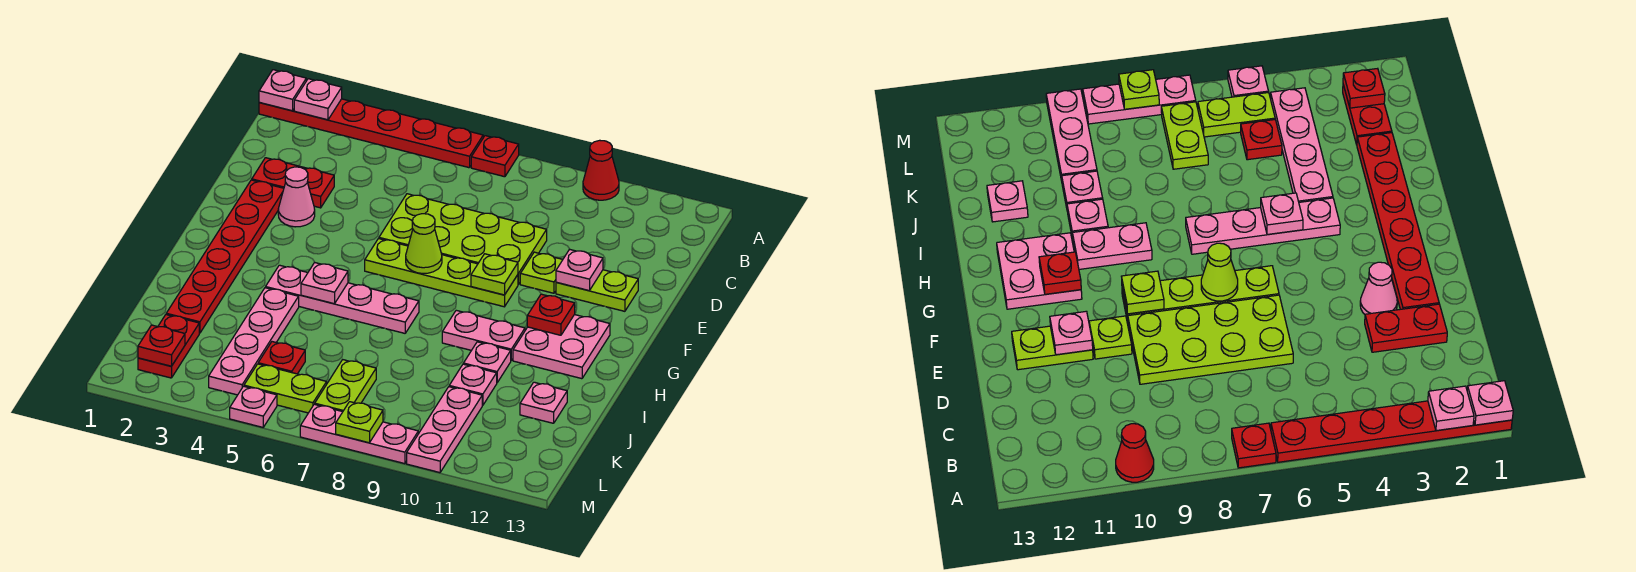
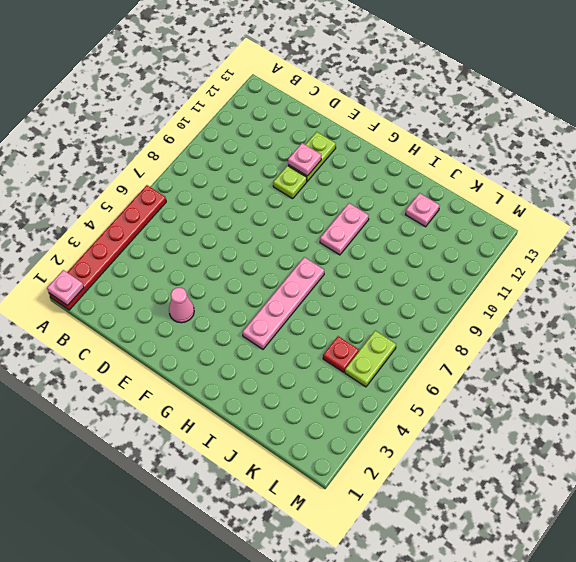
none -> red 1x1 plate [471,136,519,177]
none -> red 1x1 cone [583,140,619,200]
none -> red 1x2 plate [252,158,334,208]
none -> lime 2x4 plate [379,194,547,284]

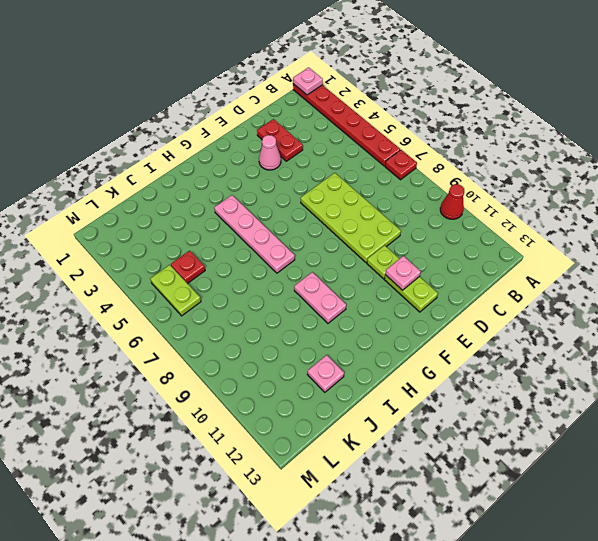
none -> red 1x6 plate [166,180,284,333]
none -> lime 1x4 plate [365,239,518,307]
none -> pink 2x2 plate [513,315,610,379]
none -> pink 1x4 plate [209,288,299,395]

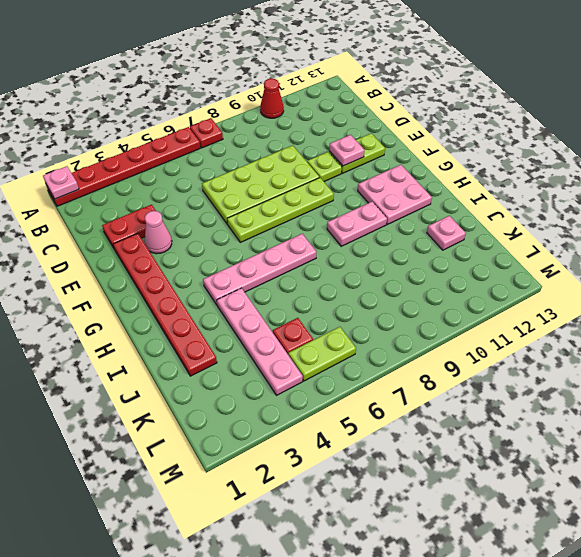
none -> pink 1x1 plate [464,342,511,382]
none -> pink 1x1 plate [449,364,497,405]
none -> red 1x2 plate [138,315,199,378]
none -> lime 1x2 plate [315,360,376,412]

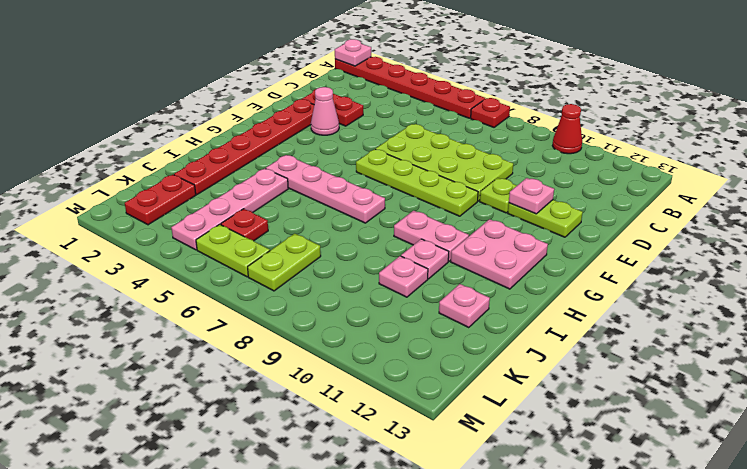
none -> pink 1x3 plate [407,387,482,473]
none -> pink 1x1 plate [230,386,277,427]
none -> pink 1x3 plate [300,404,418,464]
none -> pink 1x1 plate [294,79,342,120]

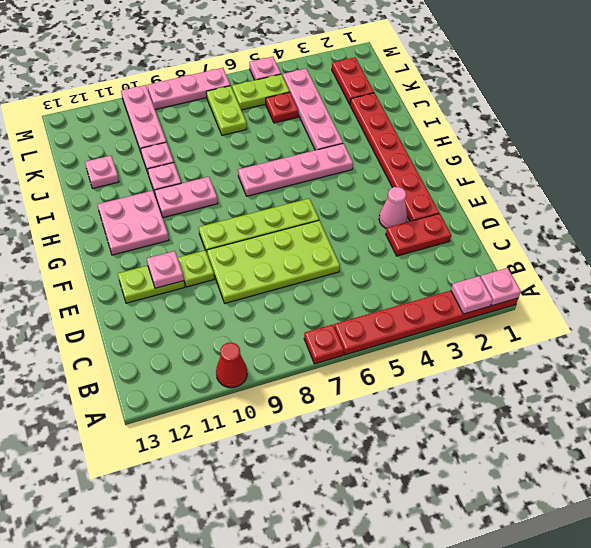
none -> lime 1x1 cone [406,214,442,274]
none -> lime 1x1 plate [471,254,518,295]
none -> red 1x1 plate [527,294,575,335]
none -> pink 1x1 plate [301,263,348,304]

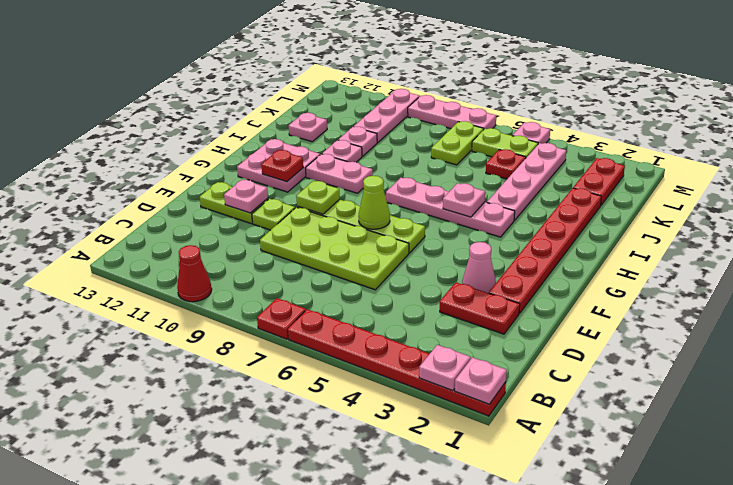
none -> red 1x1 plate [138,325,185,366]
none -> lime 1x1 plate [336,402,383,443]

